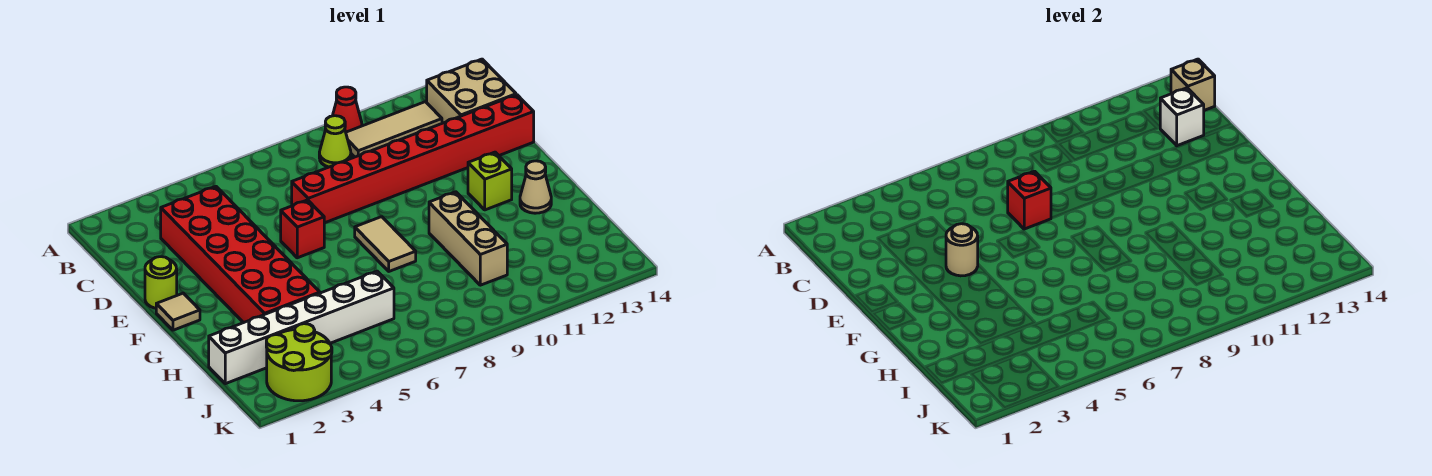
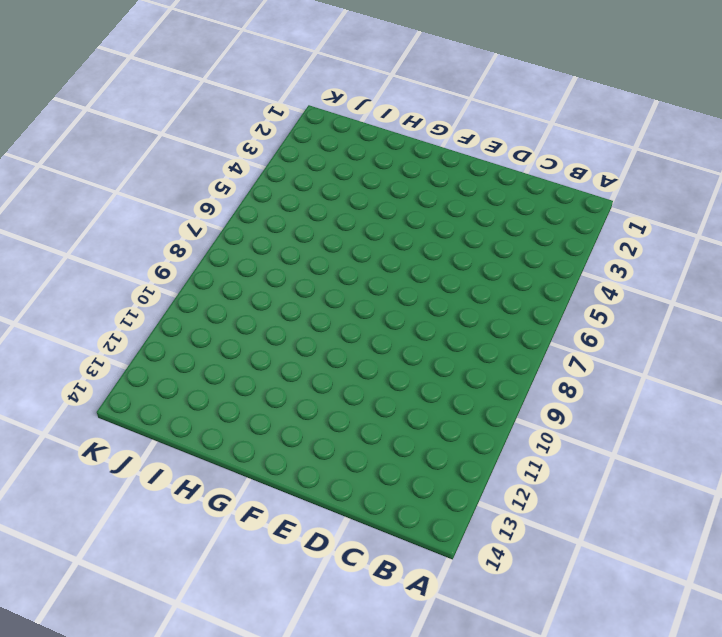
none -> red 1x1 cone [333,87,362,132]
none -> lime 1x1 cone [319,116,351,167]
none -> tan 1x3 tile [346,102,442,157]

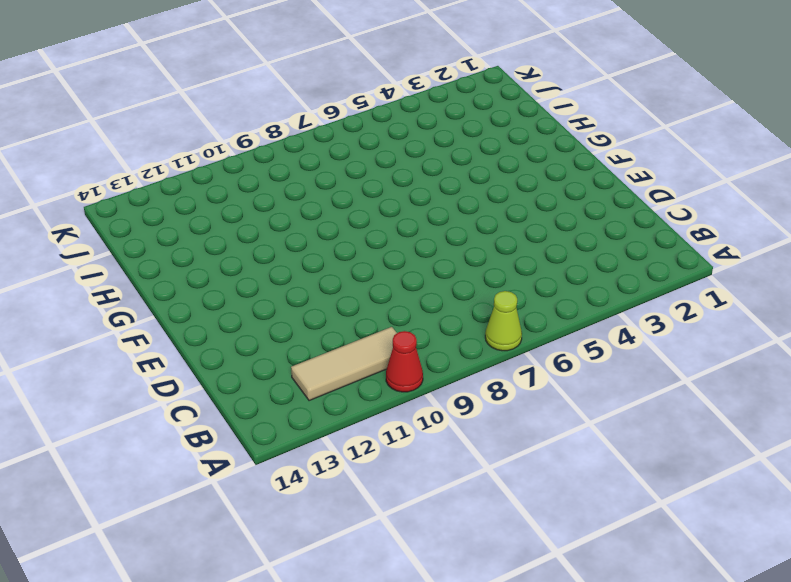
lime 1x1 cone [485,291,522,351] -> lime 1x1 cone moved to [319,116,351,167]
none -> tan 2x2 brick [427,59,516,123]
none -> red 2x6 brick [161,186,320,323]
none -> red 1x8 brick [292,95,534,223]

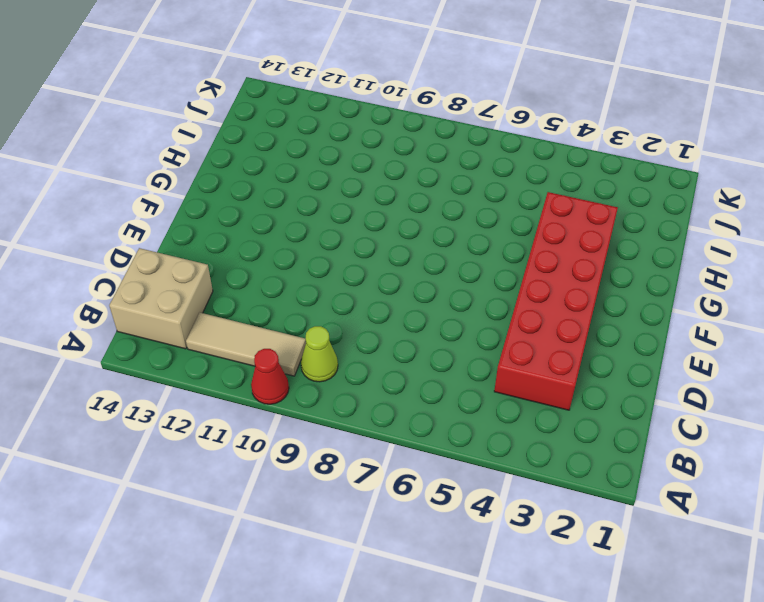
none -> red 1x8 brick [292,95,534,223]
none -> lime 1x1 round brick [145,257,177,308]
none -> red 1x1 brick [281,200,324,258]

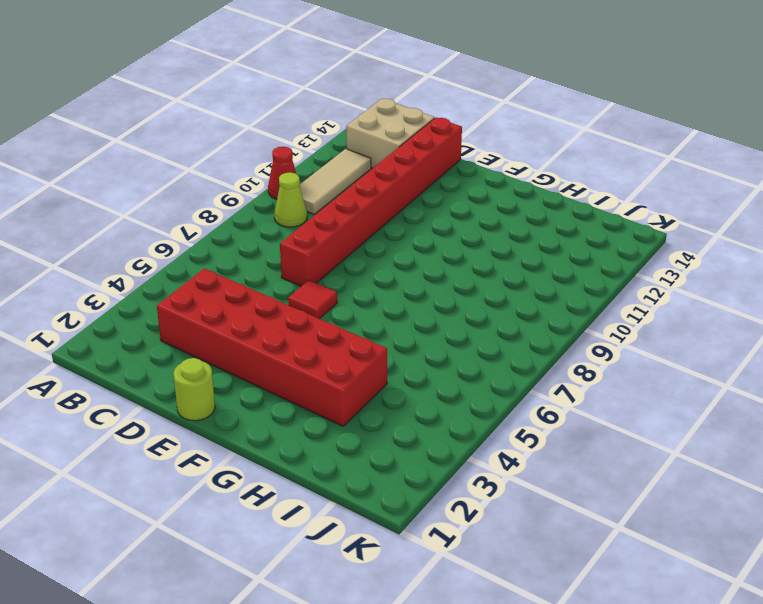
red 1x1 tile [288,280,337,319] -> red 1x1 brick [281,200,324,258]
none -> tan 1x1 tile [156,293,200,330]
none -> tan 1x2 tile [355,217,416,271]
none -> lime 1x1 brick [468,152,512,210]

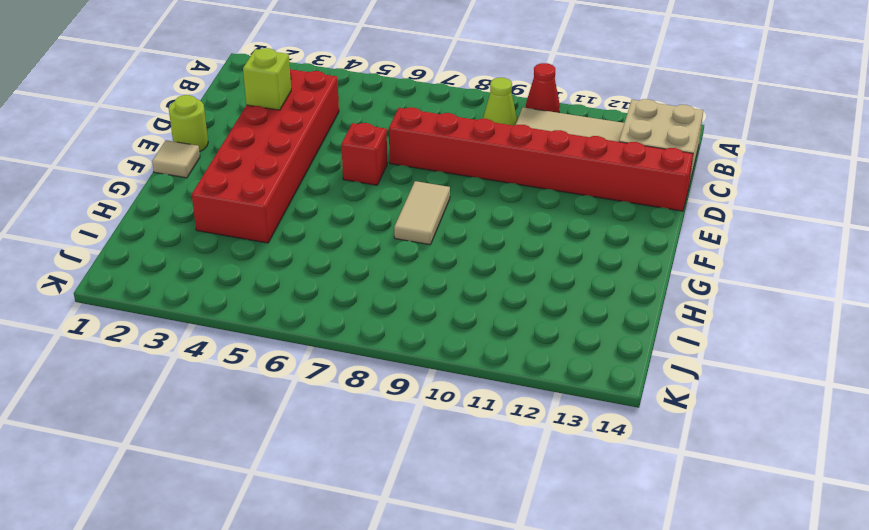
lime 1x1 brick [243,48,291,110] -> lime 1x1 brick moved to [468,152,512,210]
none -> tan 1x3 brick [429,192,507,285]
none -> tan 1x1 cone [520,161,551,213]
none -> white 1x6 brick [209,271,394,384]

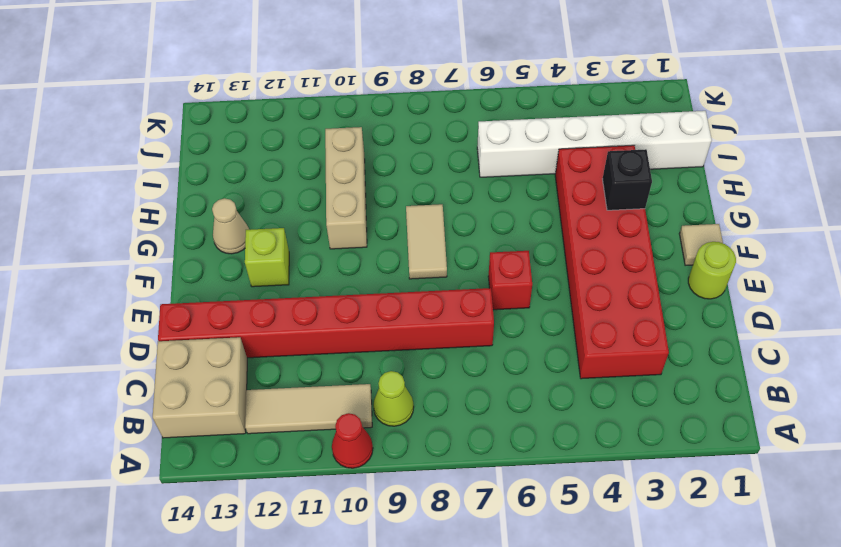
black 1x1 brick [603,149,652,210] -> none
none -> lime 2x2 round brick [266,324,332,401]
none -> tan 1x1 brick [1171,59,1215,110]
none -> white 1x1 brick [1160,88,1204,146]

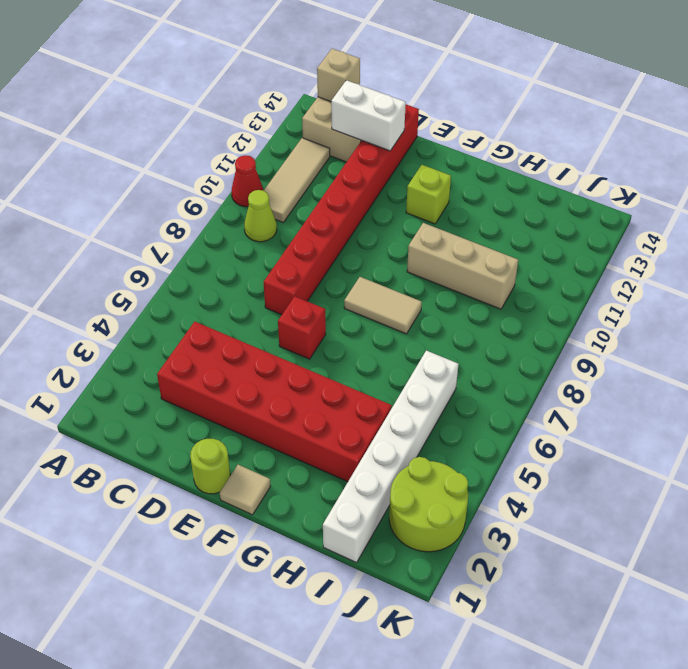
white 1x2 brick [331,80,406,151] -> white 1x1 brick [1160,88,1204,146]
none -> tan 1x1 cone [520,161,551,213]
none -> red 1x1 brick [1008,171,1051,229]
none -> tan 1x1 round brick [946,224,978,276]

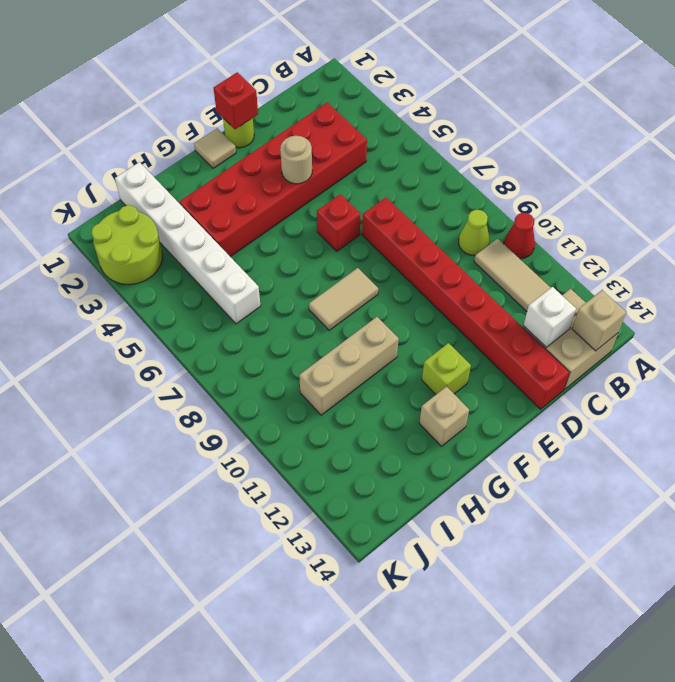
red 1x1 brick [214,72,258,129] -> red 1x1 brick moved to [1008,171,1051,229]
tan 1x1 brick [419,386,469,446] -> tan 1x1 cone [520,161,551,213]

